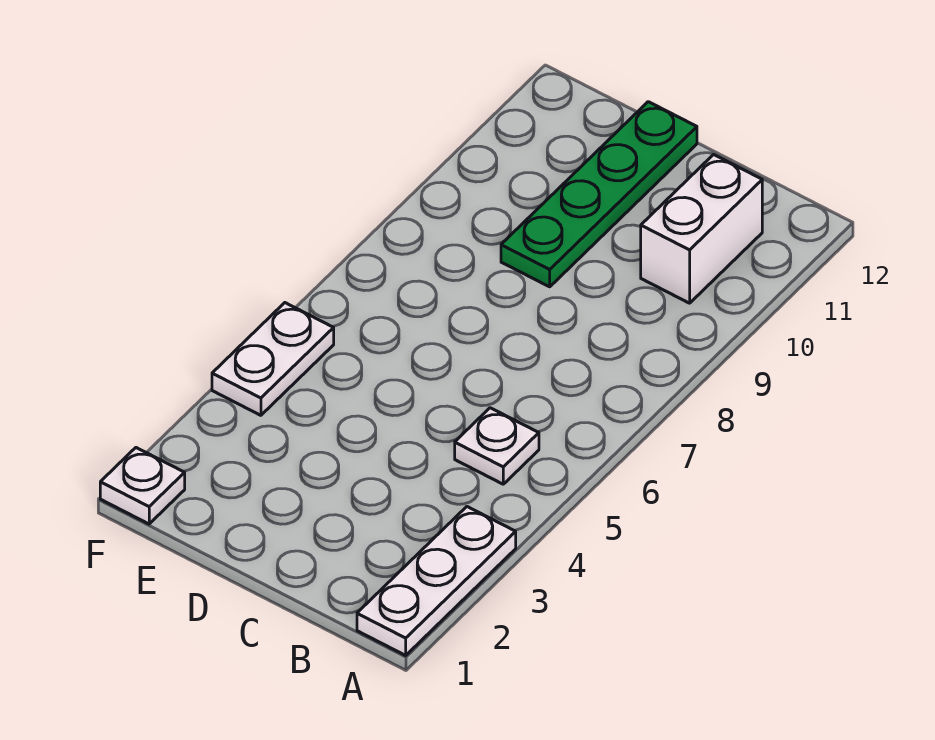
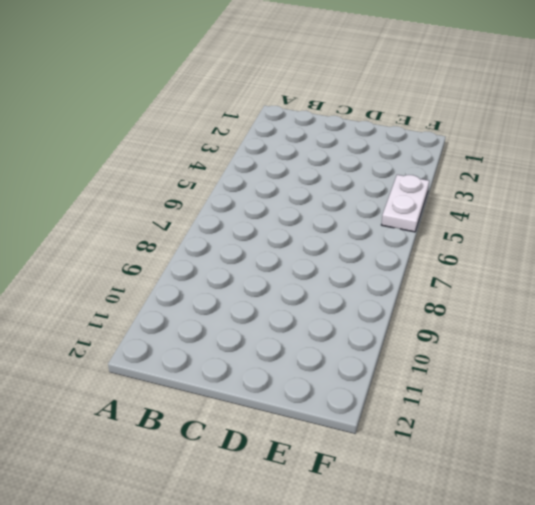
none -> white 1x3 plate [357,507,516,655]
none -> white 1x1 plate [455,408,539,484]

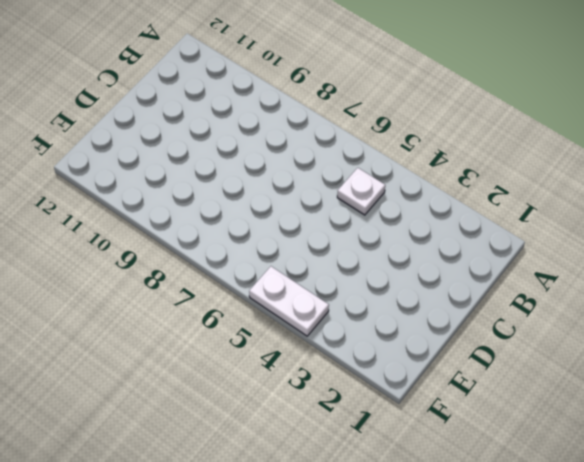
none -> white 1x3 plate [357,507,516,655]
none -> white 1x2 brick [641,155,762,303]

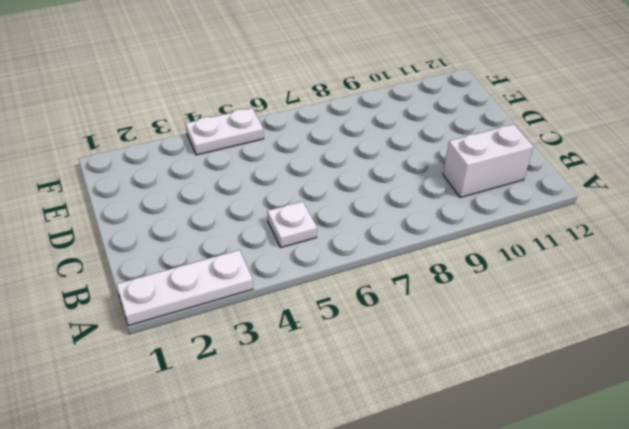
none -> green 1x4 plate [501,102,697,287]
none -> white 1x1 plate [100,448,185,524]

